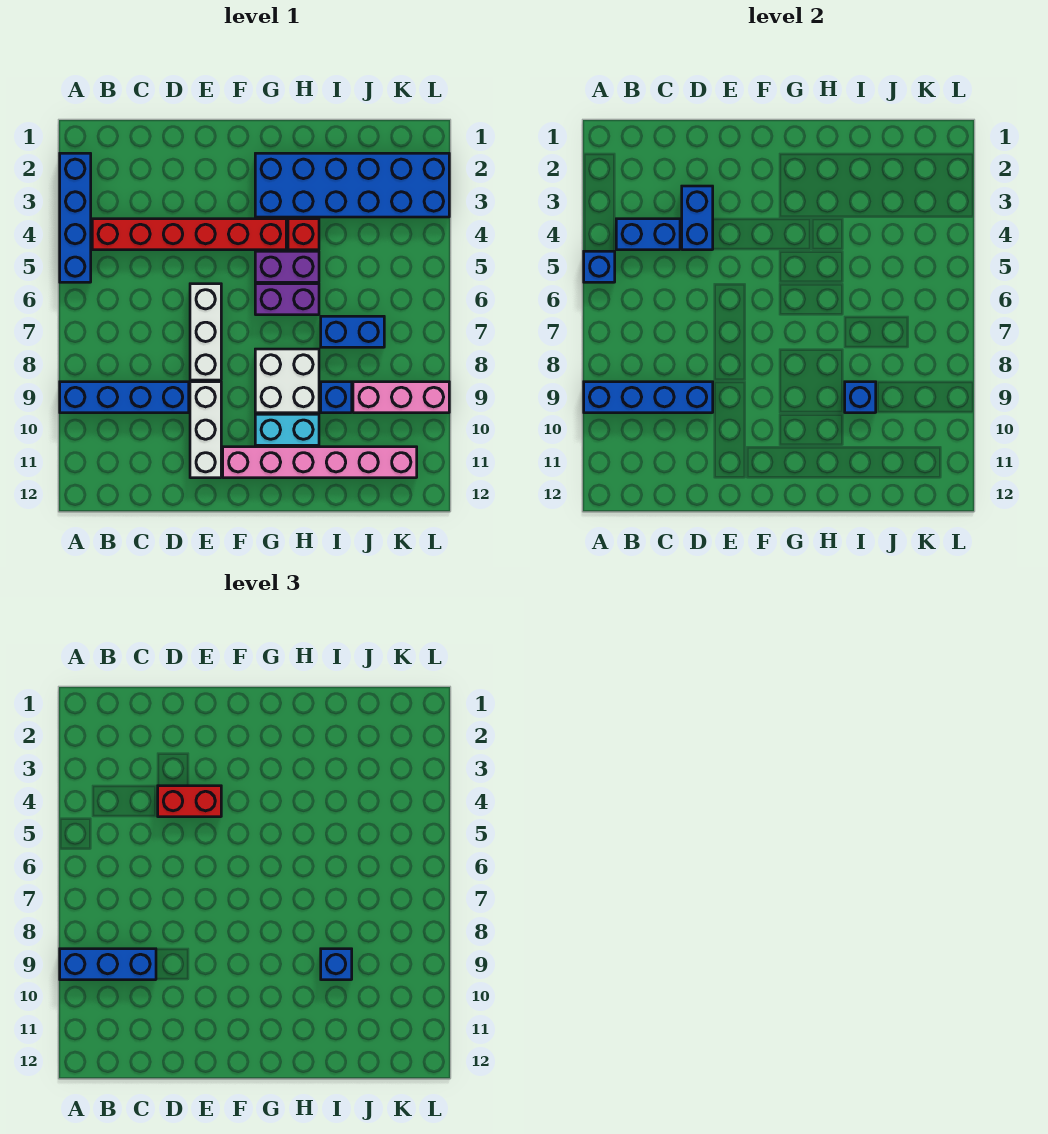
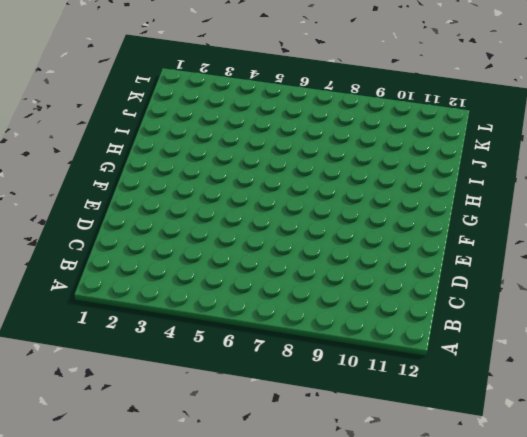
none -> blue 1x4 brick [60,153,91,282]
none -> blue 1x4 brick [60,382,189,413]
none -> red 1x6 brick [92,219,286,250]

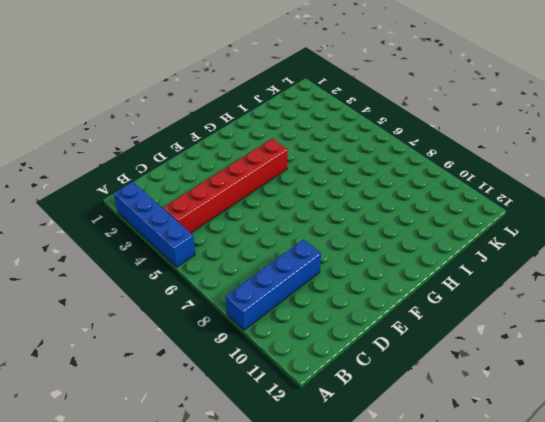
none -> white 1x3 brick [190,284,221,380]
none -> white 1x3 brick [190,382,221,478]
none -> pink 1x6 brick [223,447,417,478]

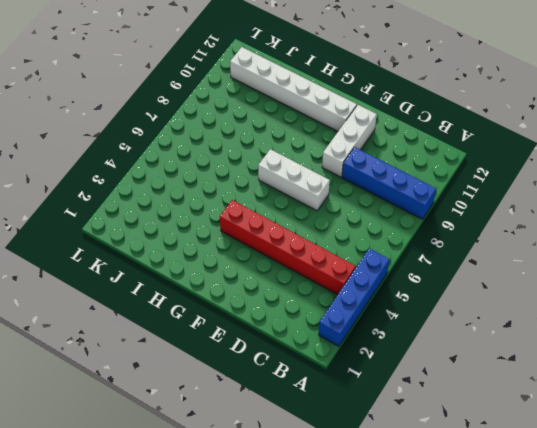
white 1x3 brick [258,149,330,211] -> white 1x3 brick turned to [190,284,221,380]
white 1x6 brick [230,47,357,131] -> pink 1x6 brick [223,447,417,478]
none -> blue 2x6 brick [255,153,449,217]
none -> purple 1x2 brick [255,251,319,282]
none -> purple 1x2 brick [255,284,319,315]

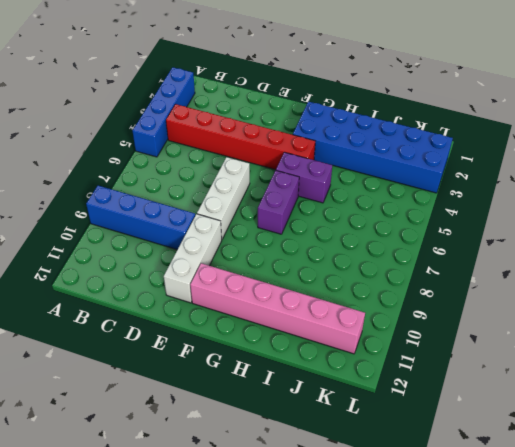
purple 1x2 brick [258,171,299,234] -> purple 1x2 brick turned to [255,284,319,315]
none -> white 2x2 brick [255,349,319,413]
none -> cyan 1x2 brick [255,414,319,445]
none -> red 1x1 brick [288,219,319,250]

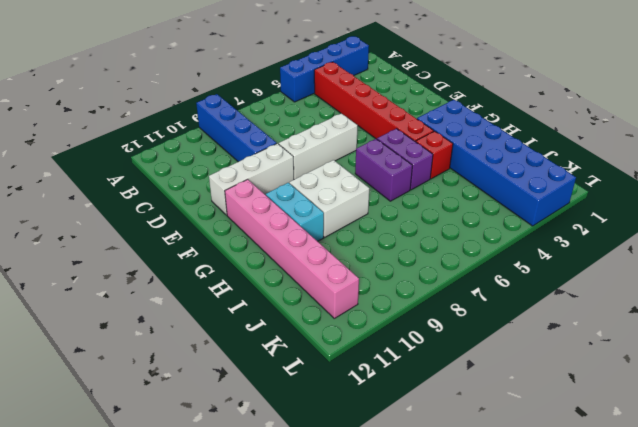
none -> blue 1x2 brick [321,316,384,347]
none -> blue 1x1 brick [321,382,352,413]
none -> pink 1x3 brick [353,382,449,413]

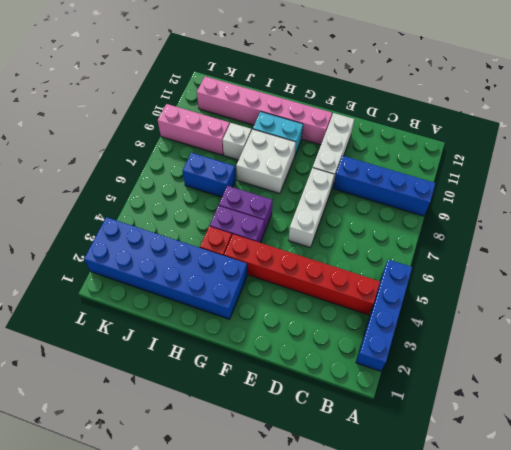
white 1x1 brick [223,123,251,160] -> blue 1x1 brick [321,382,352,413]
none -> blue 1x1 brick [584,251,615,282]
none -> blue 1x4 brick [584,382,713,413]
none -> blue 1x2 brick [616,219,680,250]

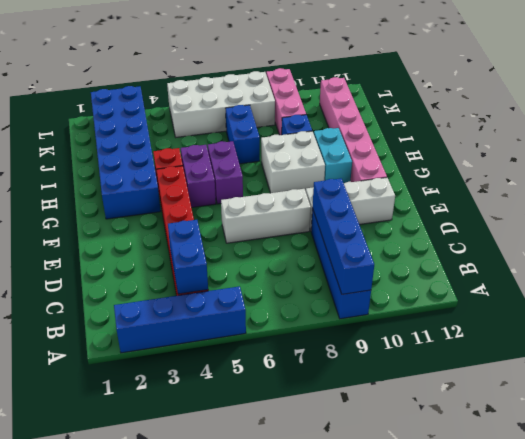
white 2x4 brick [167,71,275,137] -> none
none -> blue 1x1 brick [584,251,615,282]
none -> blue 1x2 brick [682,186,713,250]
none -> blue 1x1 brick [845,382,876,413]

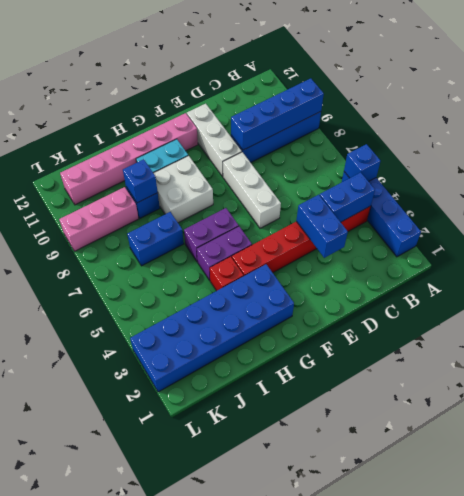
none -> blue 1x3 brick [60,949,156,980]
none -> red 1x2 brick [158,786,221,817]
none -> blue 1x1 brick [321,949,352,980]

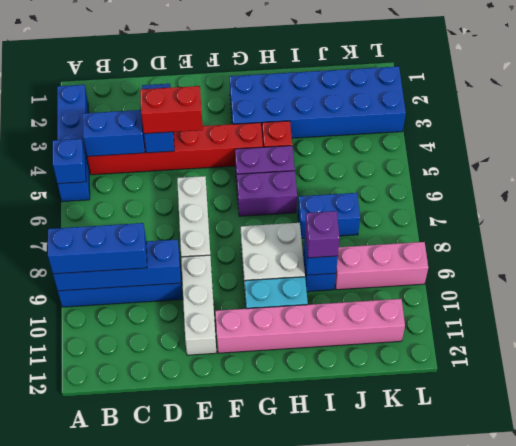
purple 1x1 brick [305,211,340,258] -> blue 1x1 brick [321,949,352,980]

